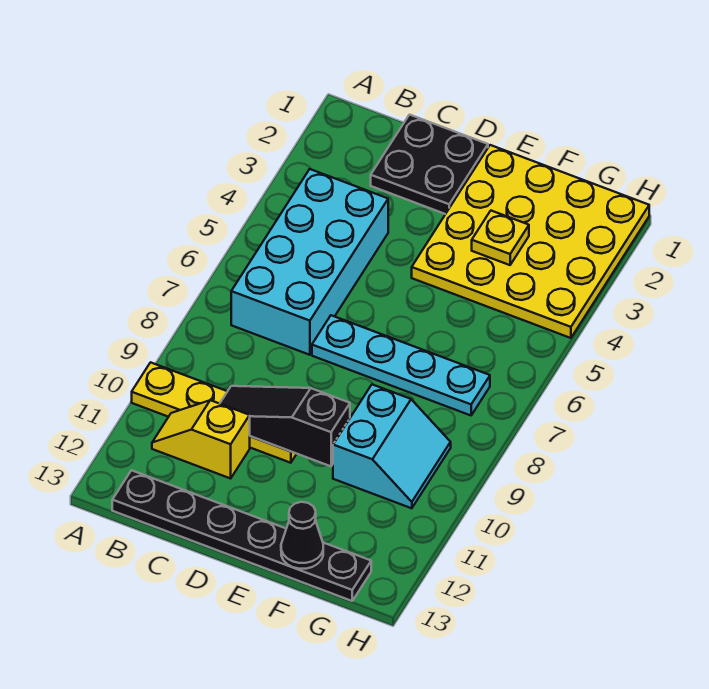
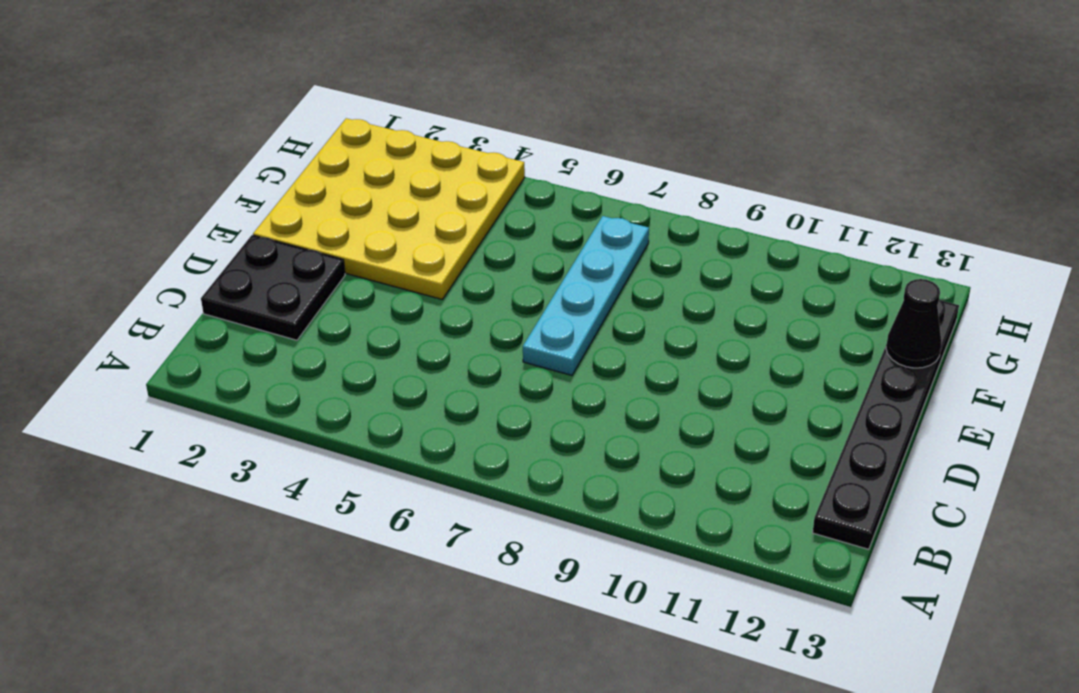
none -> yellow 1x4 plate [132,362,296,463]
none -> cyan 2x4 brick [231,169,388,355]

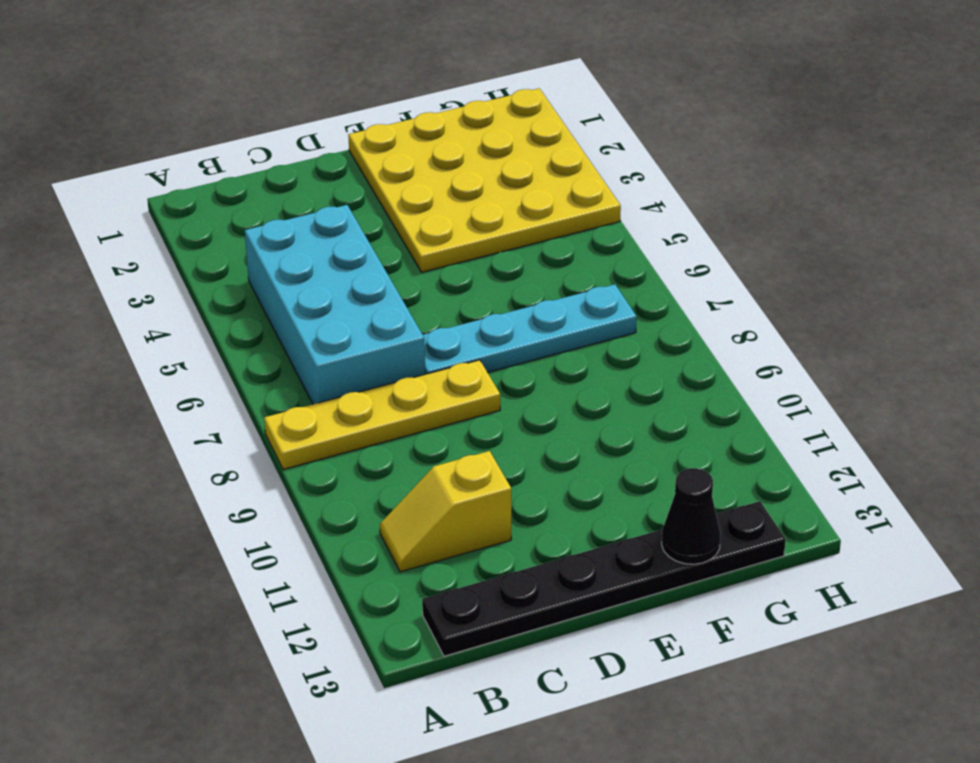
yellow 1x4 plate [264,360,500,470] -> yellow 1x4 plate moved to [132,362,296,463]
none -> black 2x2 plate [371,115,488,214]
none -> cyan 2x2 slope [333,385,451,508]

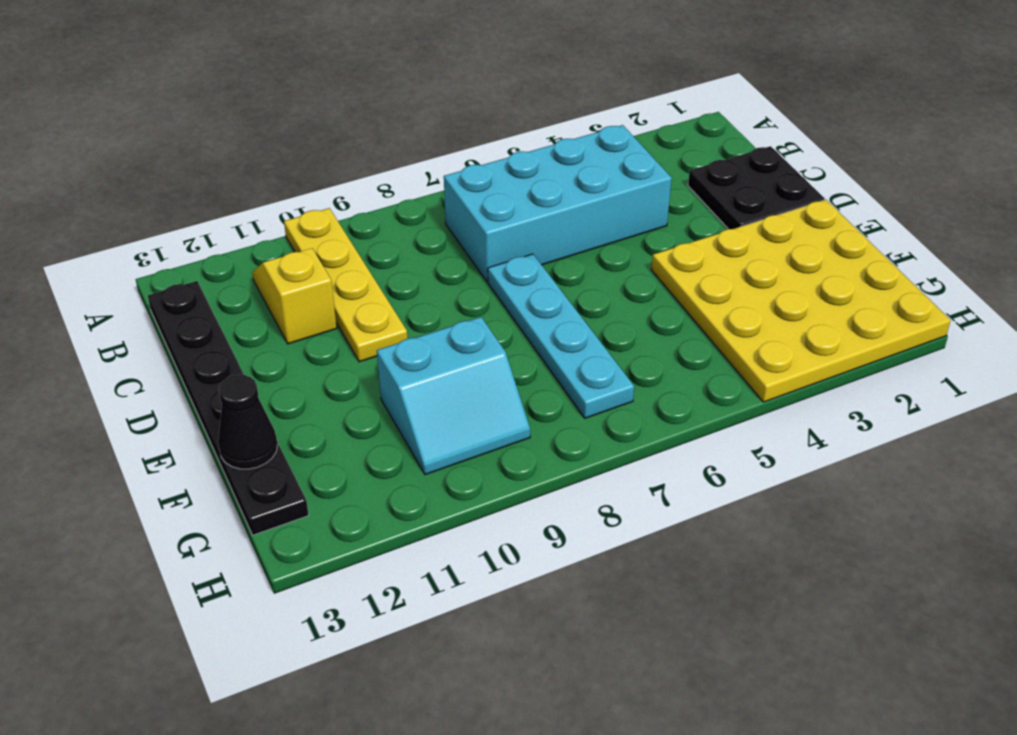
none -> black 1x3 slope [220,386,350,466]
none -> yellow 1x1 plate [472,211,529,265]

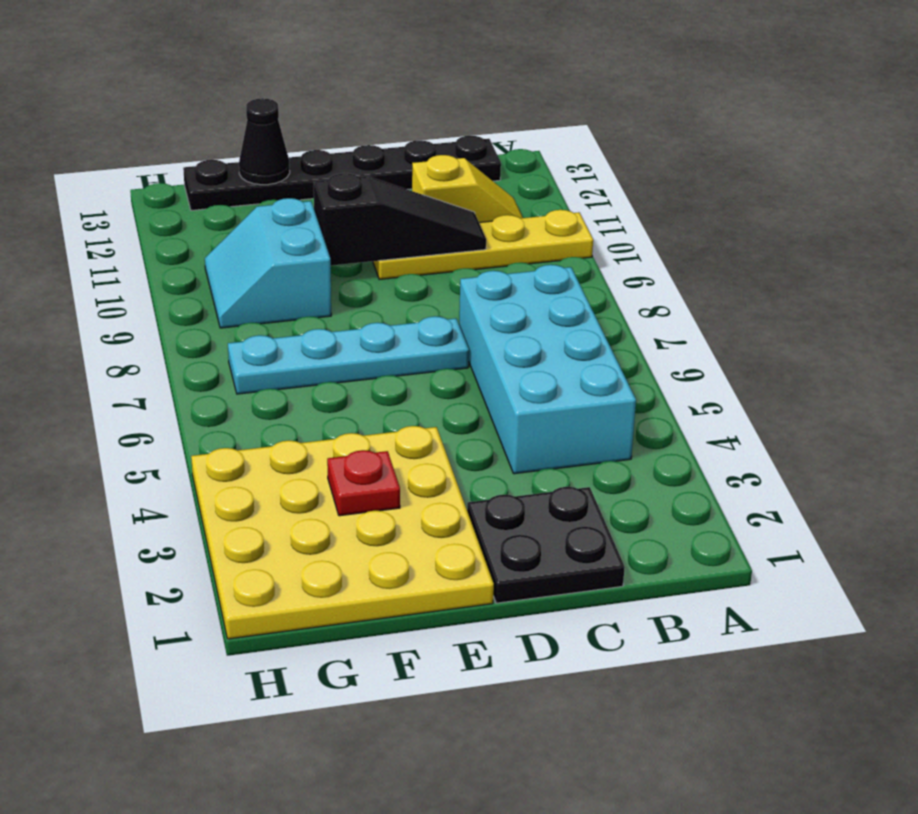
red 1x1 plate [327,450,400,516] -> yellow 1x1 plate [472,211,529,265]

